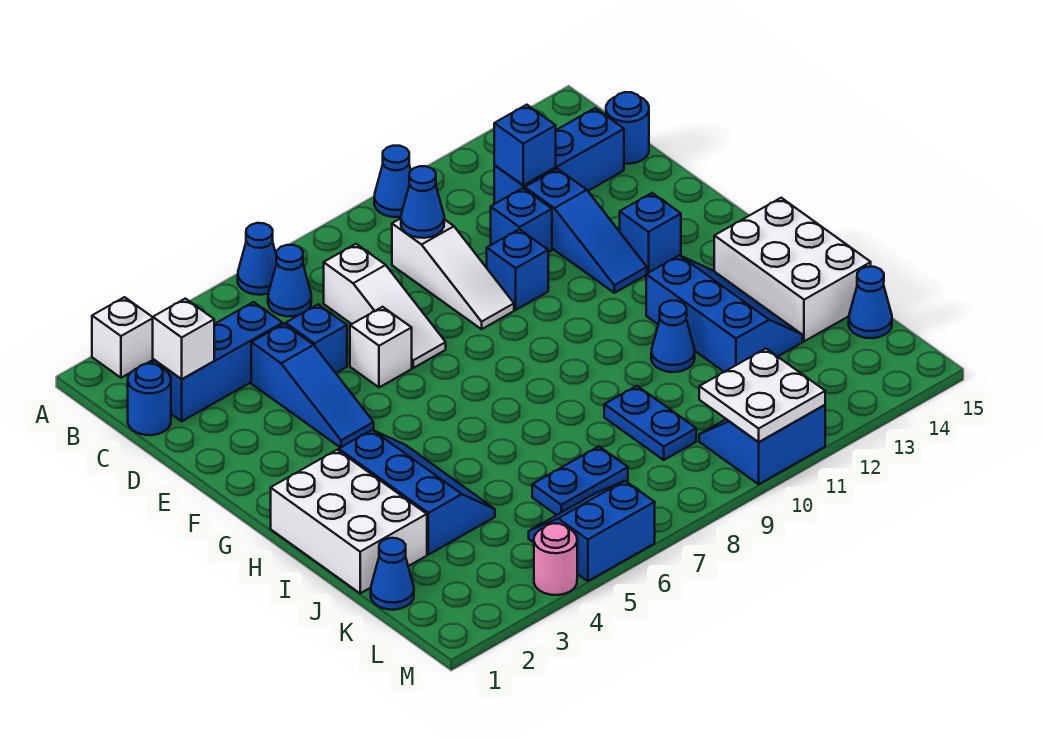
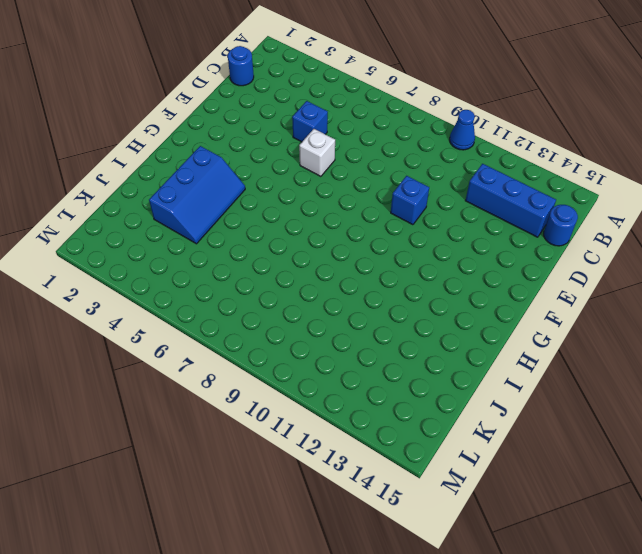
none -> white 1x1 brick [92,297,153,378]
none -> blue 1x1 cone [238,223,277,295]
none -> blue 1x1 cone [268,245,311,316]
none -> blue 1x3 brick [153,302,283,421]

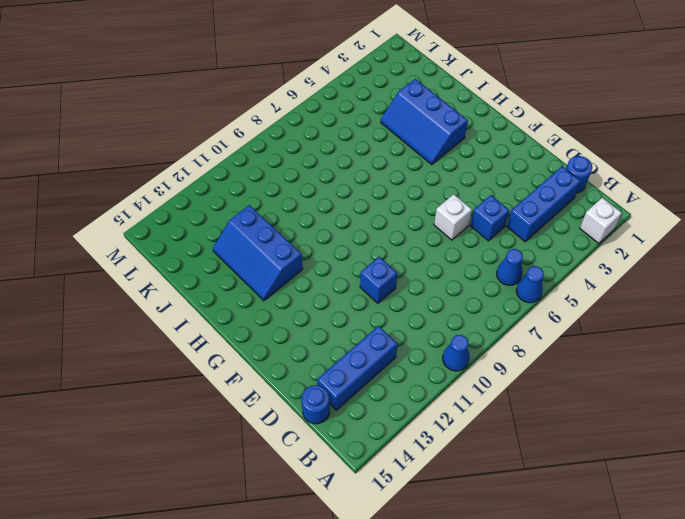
none -> white 1x3 slope [324,244,446,368]
none -> white 1x3 slope [392,218,514,329]
none -> blue 1x3 slope [251,324,374,448]
none -> blue 1x1 brick [491,188,552,252]

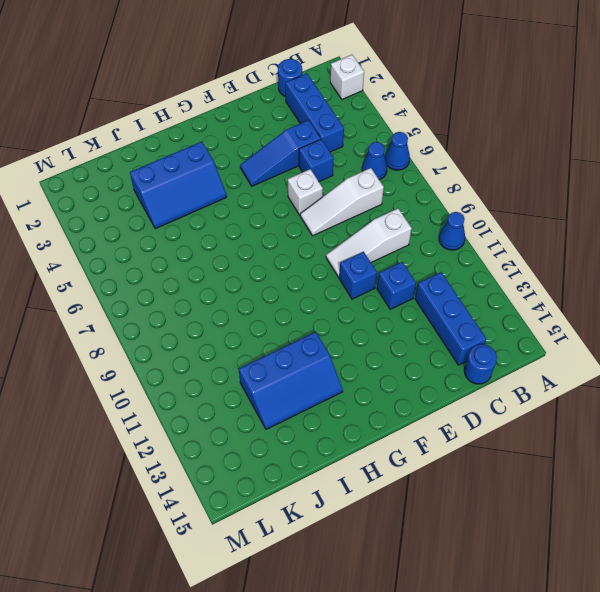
none -> blue 1x3 slope [525,169,647,293]
none -> blue 1x1 brick [620,193,681,273]
none -> white 2x3 brick [271,450,427,593]
none -> white 2x3 brick [714,198,871,341]

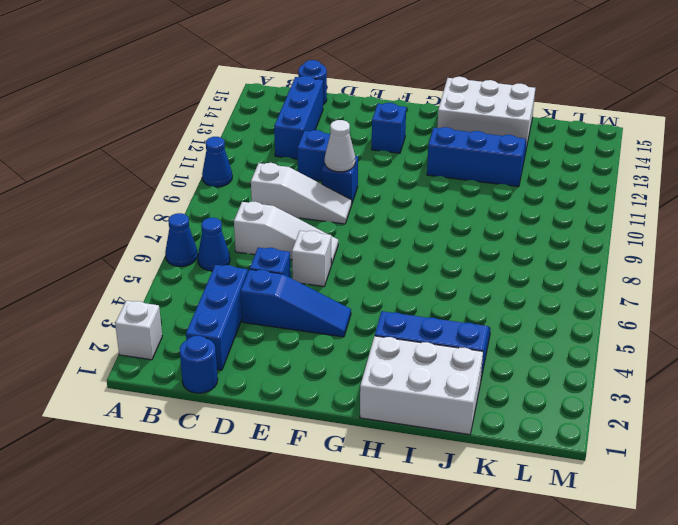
white 1x1 cone [325,120,355,172] -> none
none -> blue 1x3 slope [525,169,647,293]
none -> blue 1x1 cone [651,301,695,372]
none -> blue 1x2 plate [604,386,696,460]
none -> blue 1x1 cone [371,538,414,610]

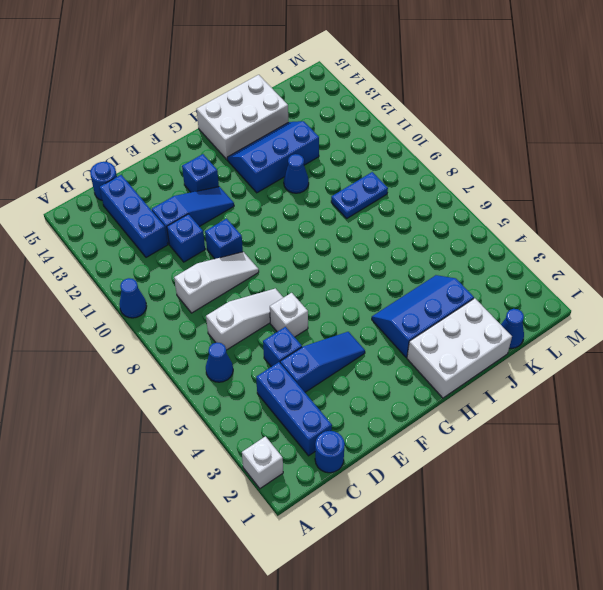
none -> blue 1x1 cone [238,223,277,295]
none -> blue 1x2 plate [532,447,628,515]
none -> blue 1x1 cone [849,267,892,338]
none -> blue 2x2 slope [529,481,655,581]

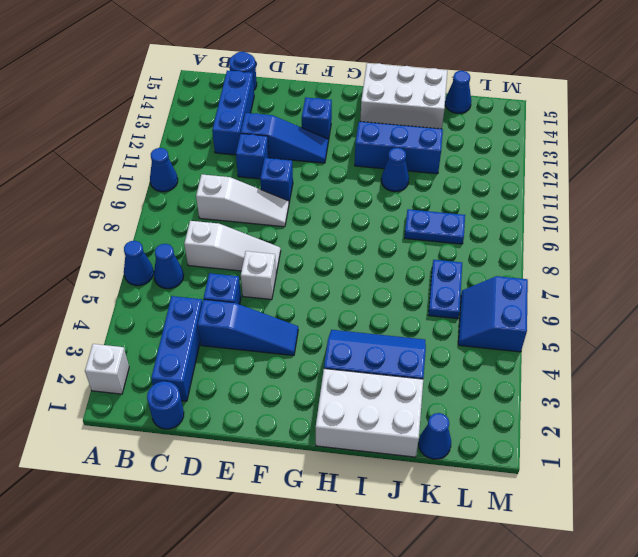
none -> blue 2x2 slope [699,405,825,484]
none -> pink 1x1 round brick [534,523,577,595]
none -> white 1x1 brick [153,299,214,379]
none -> blue 1x1 cone [401,166,444,238]

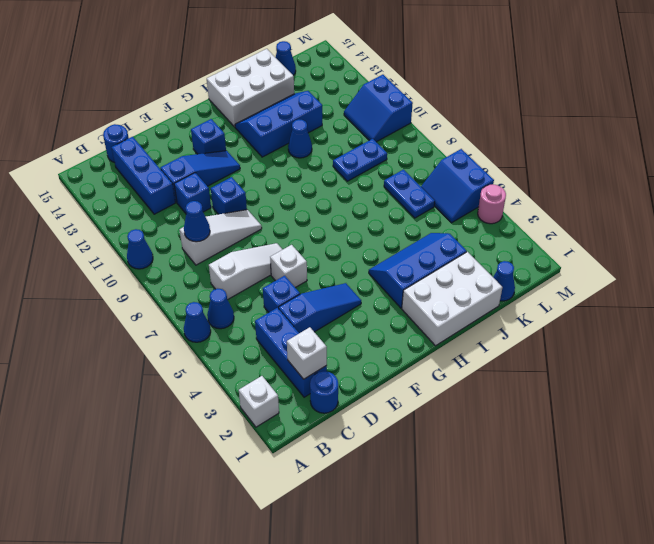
none -> blue 1x1 brick [494,105,556,185]
none -> white 2x2 plate [699,349,825,442]

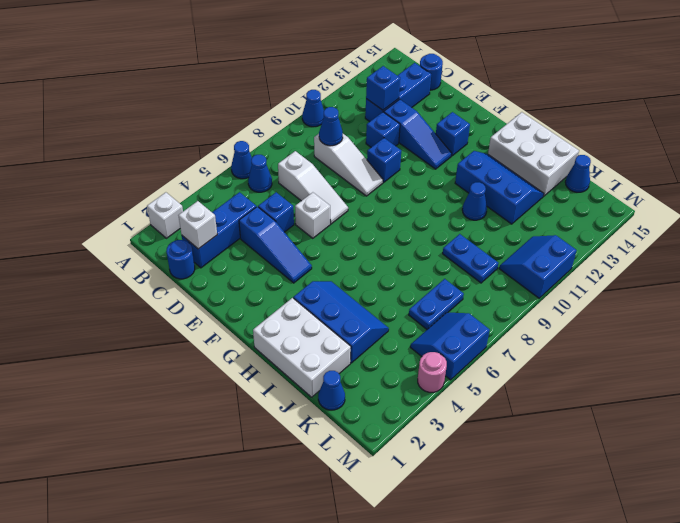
none -> white 2x2 plate [699,349,825,442]

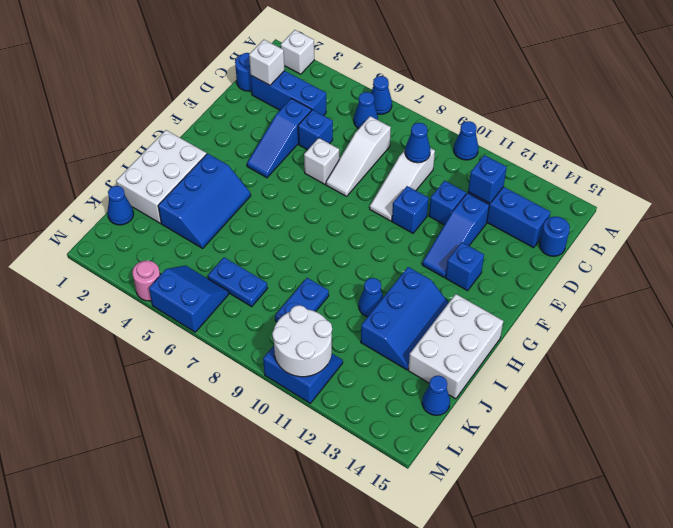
white 2x2 round brick [272,305,332,377] -> white 2x2 plate [699,349,825,442]

